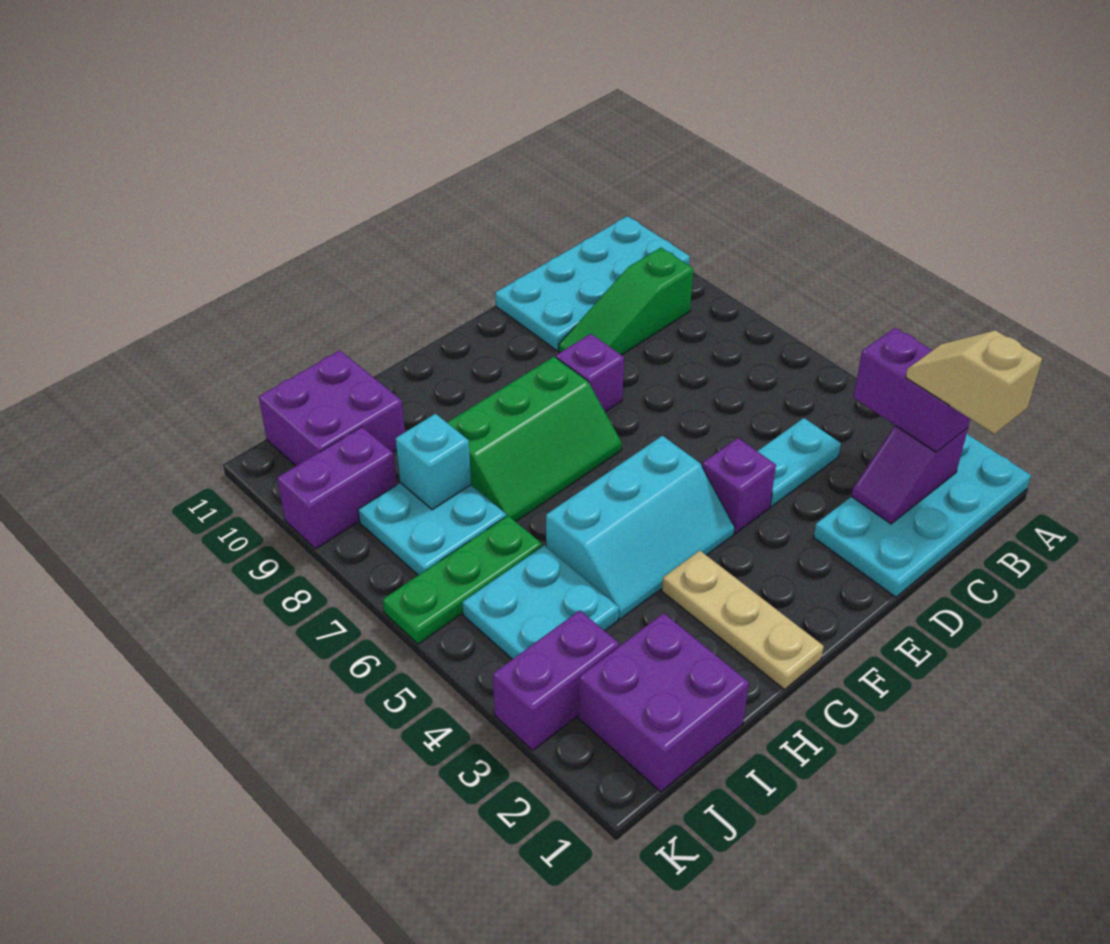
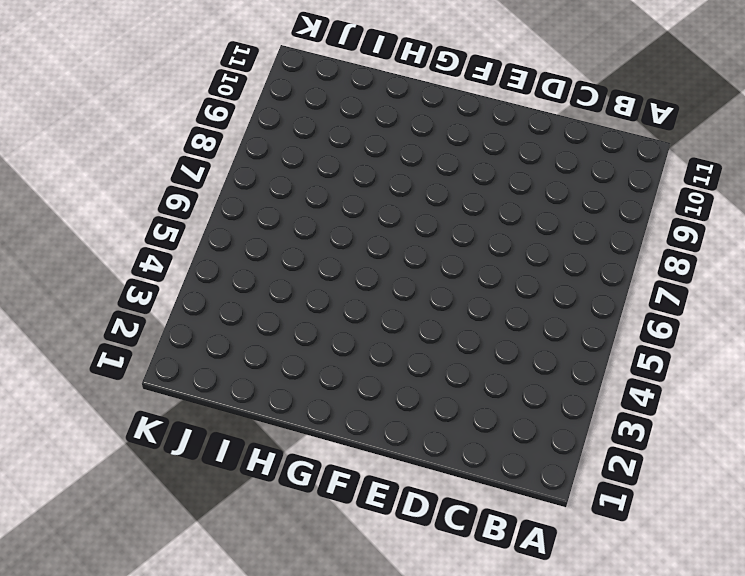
none -> cyan 2x4 plate [814,434,1031,597]
none -> cyan 2x4 plate [495,216,690,351]
none -> green 1x3 slope [559,248,693,355]

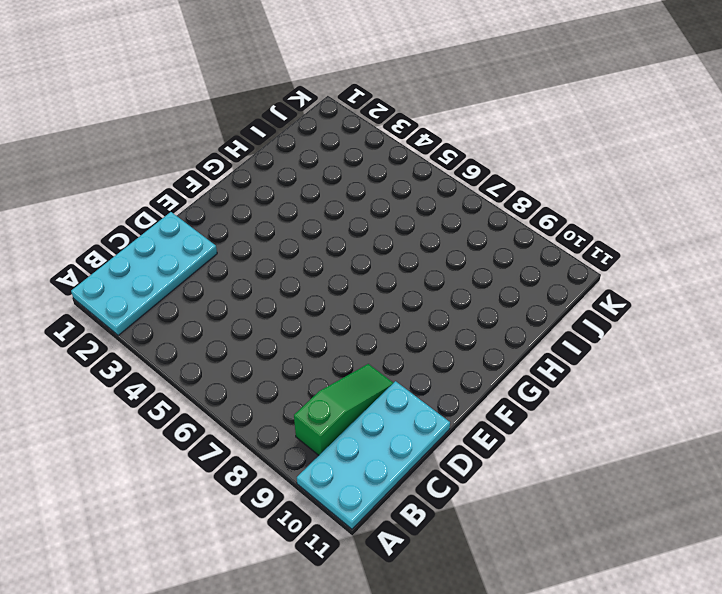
none -> cyan 1x2 plate [757,418,841,507]
none -> purple 1x1 brick [702,438,776,533]
none -> purple 1x1 brick [556,334,624,412]

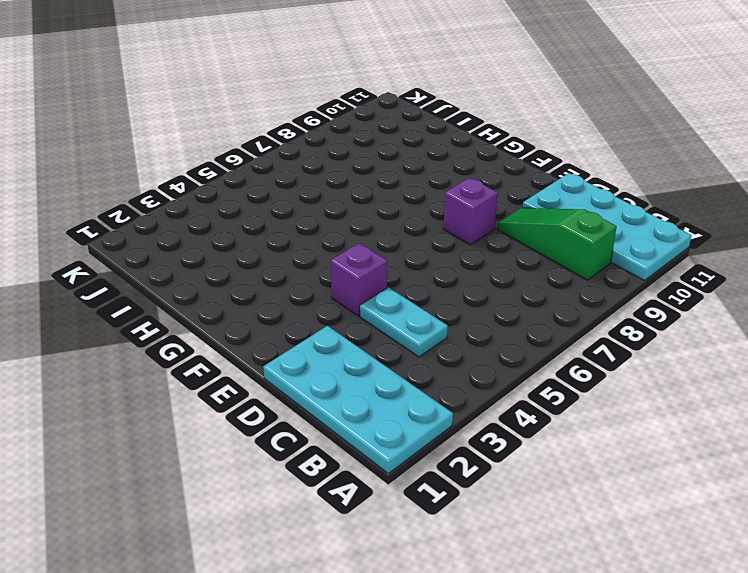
none -> cyan 2x3 slope [546,436,735,619]
none -> green 2x3 slope [447,357,622,522]
none -> tan 1x3 plate [662,551,824,690]

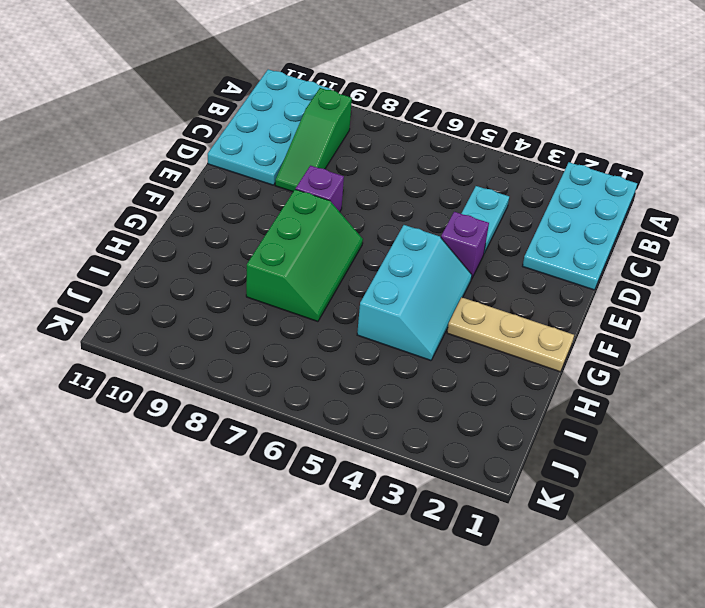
none -> purple 2x2 brick [579,613,749,792]
none -> cyan 2x2 plate [462,546,619,659]
none -> green 1x3 plate [383,516,542,644]

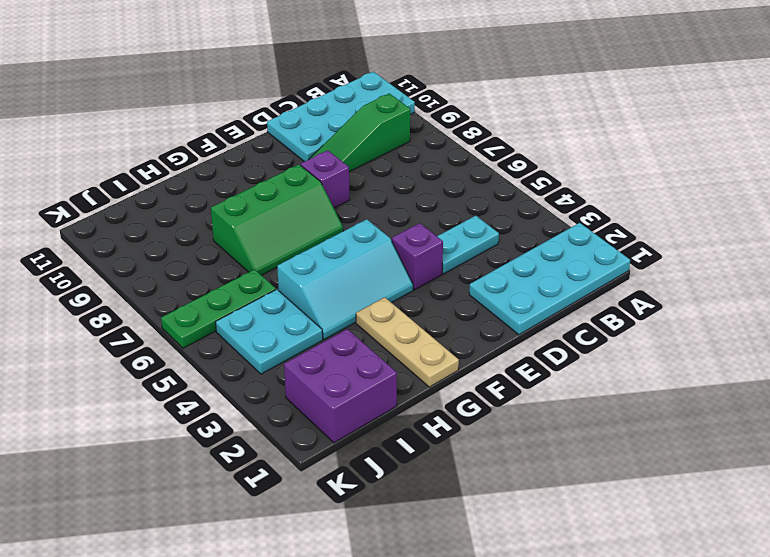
none -> cyan 2x2 plate [358,483,506,575]
none -> purple 2x2 brick [259,351,405,466]
none -> purple 1x2 brick [493,611,619,750]

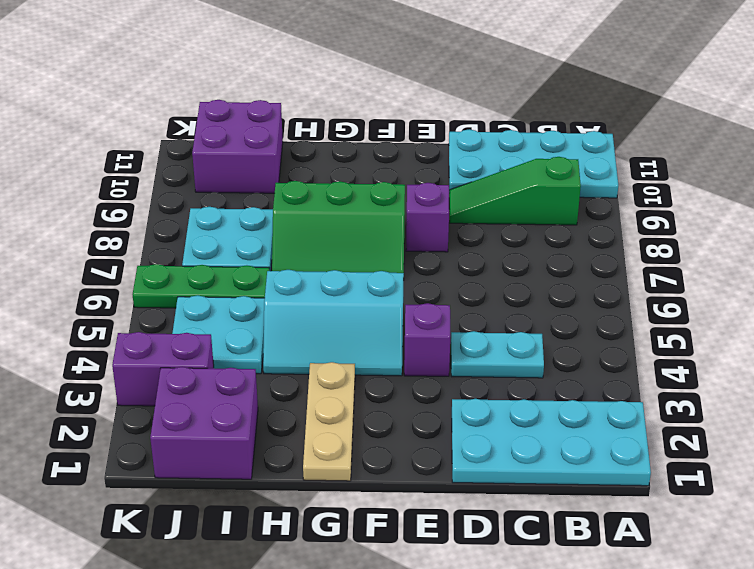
none -> purple 1x2 brick [277,427,397,549]
none -> purple 1x2 slope [851,426,968,524]
none -> cyan 1x1 brick [396,414,471,510]

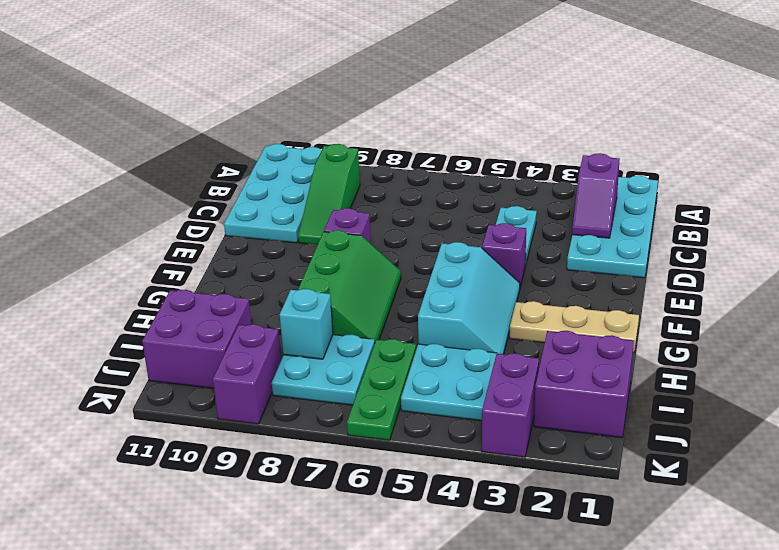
none -> purple 1x2 brick [853,328,971,452]
none -> tan 1x2 slope [906,330,1042,434]

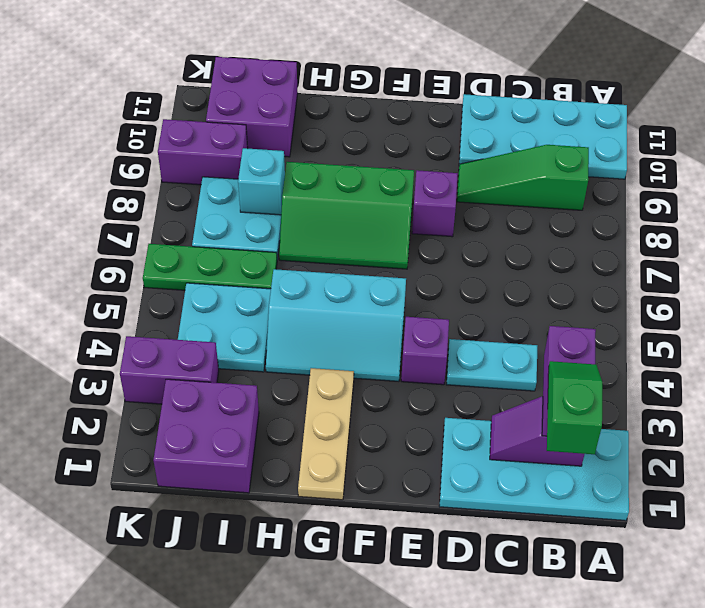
green 1x2 slope [547,361,602,454] -> tan 1x2 slope [906,330,1042,434]

